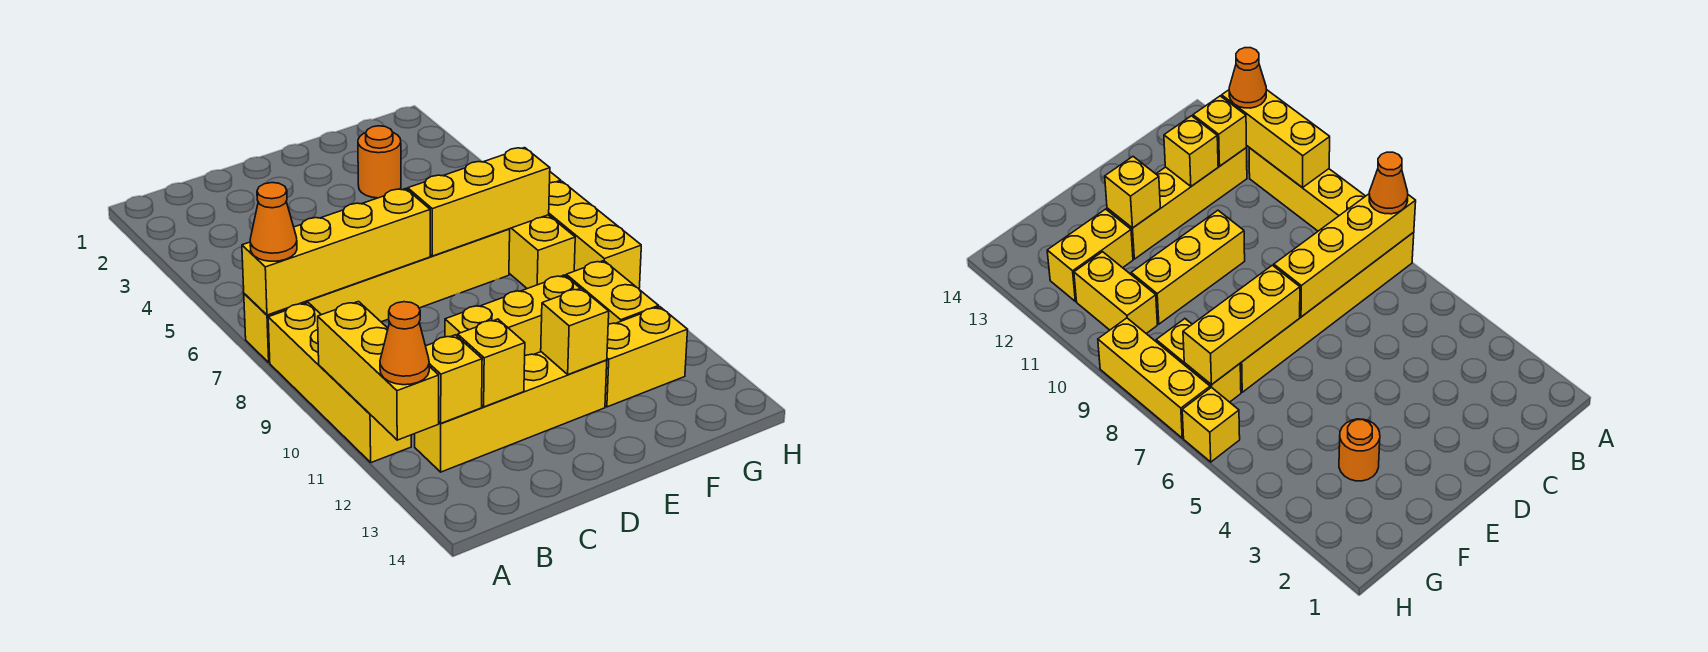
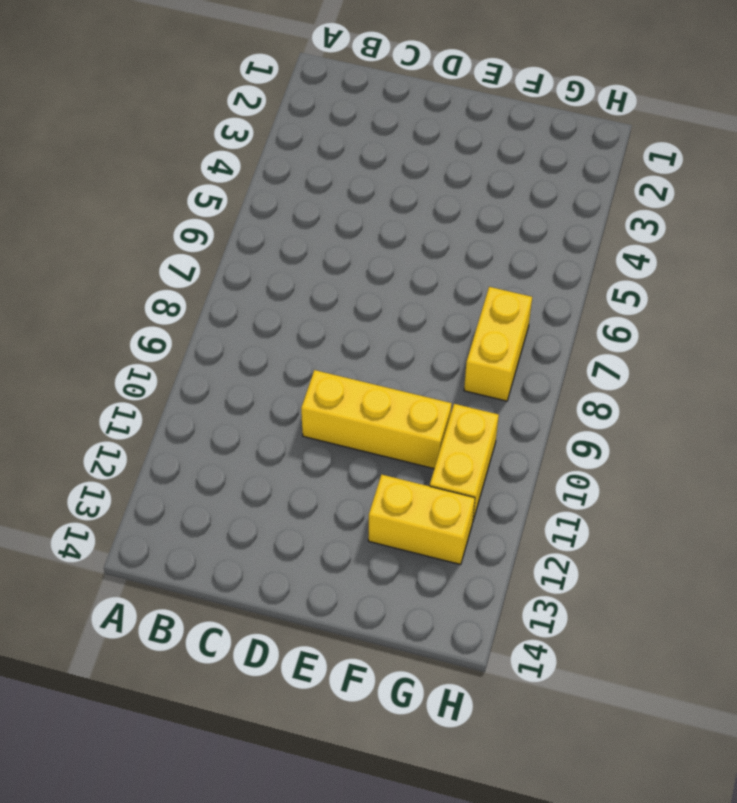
none -> yellow 1x6 brick [244,229,510,363]
none -> yellow 1x4 brick [268,303,411,463]
none -> yellow 1x4 brick [415,352,607,472]

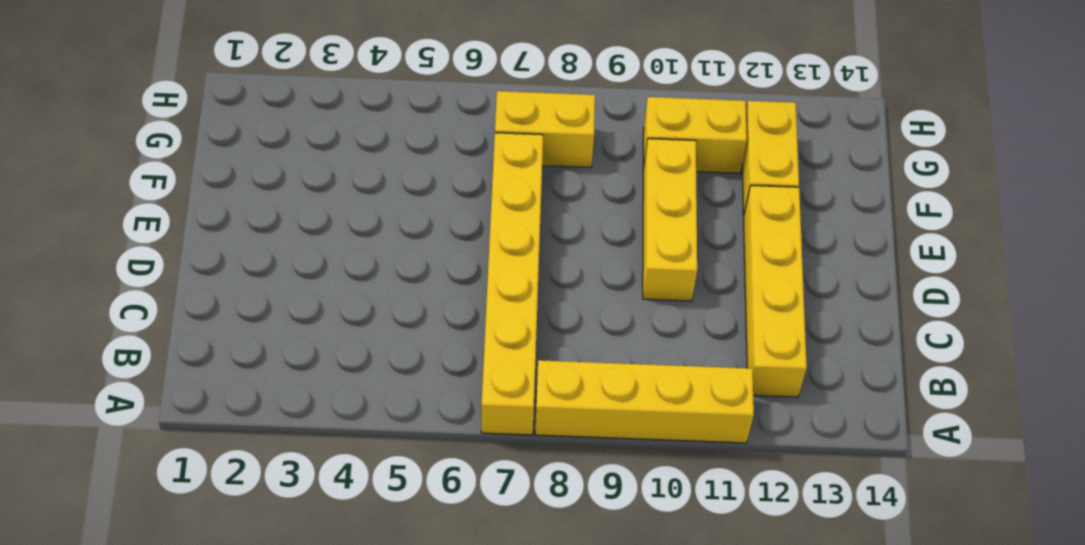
none -> orange 1x1 round brick [358,126,401,198]
none -> yellow 1x1 brick [1182,387,1240,462]
none -> yellow 1x3 brick [549,181,641,289]

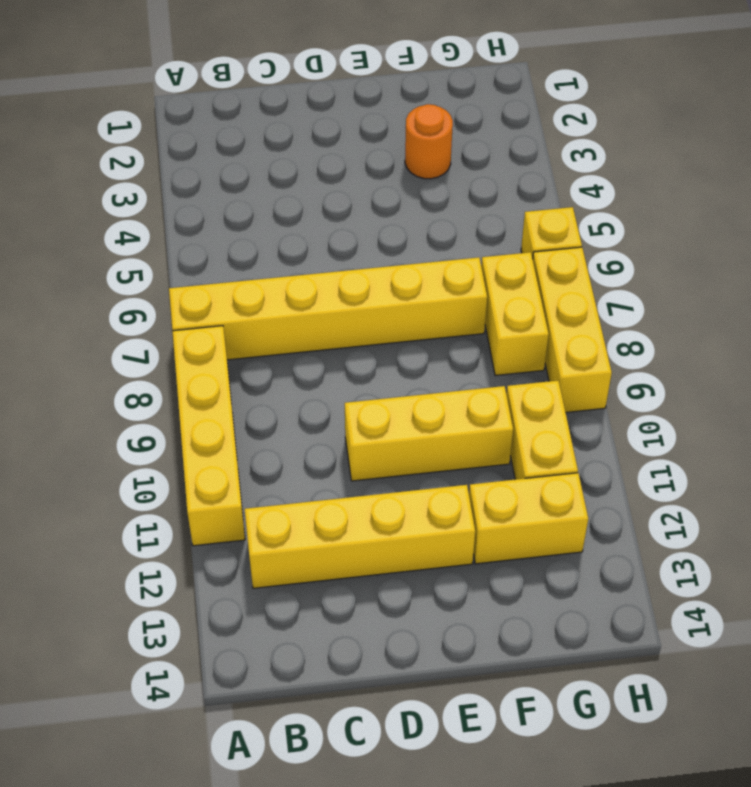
none -> yellow 1x4 brick [242,189,430,315]
none -> yellow 1x3 brick [318,302,439,440]
none -> yellow 1x1 brick [426,335,482,423]

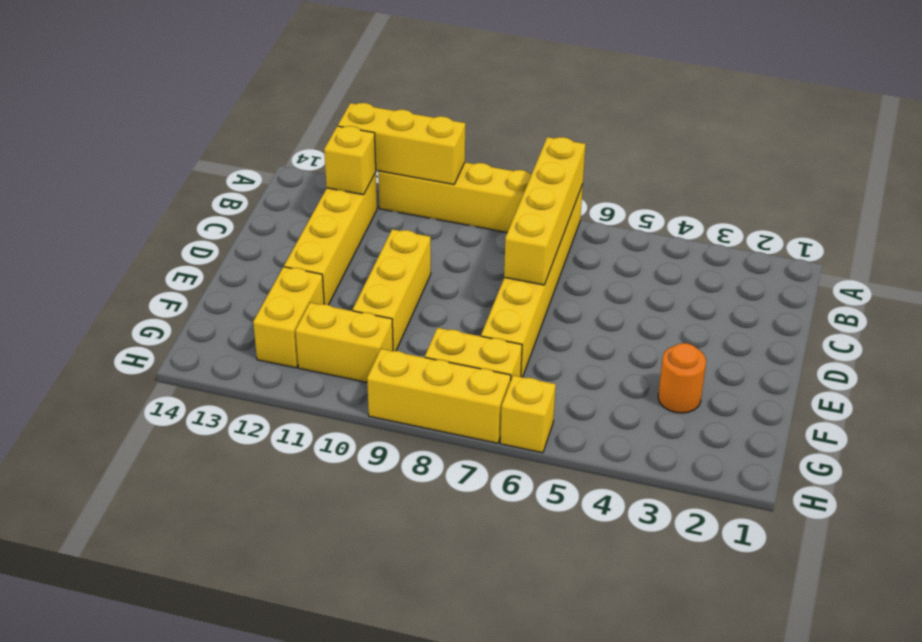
none -> yellow 1x1 brick [458,319,525,407]
none -> yellow 1x3 brick [408,148,550,256]
none -> yellow 1x1 brick [541,288,609,374]

